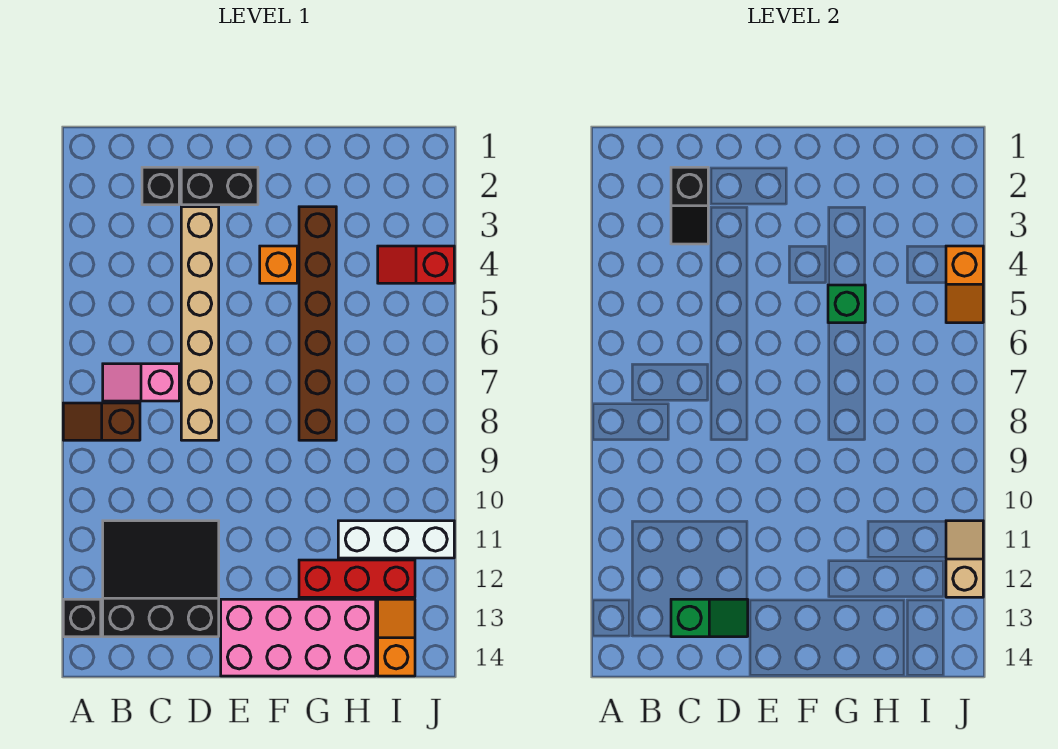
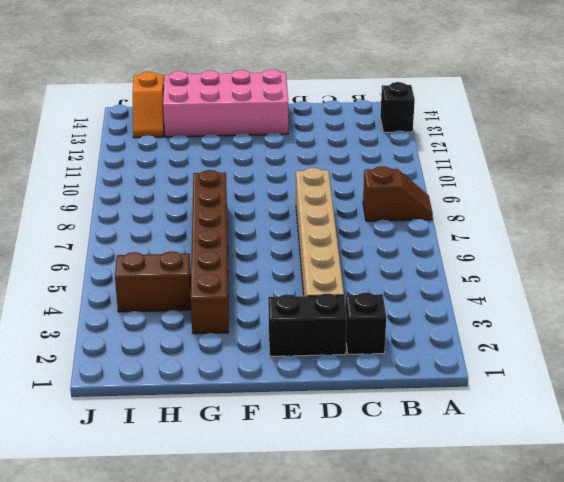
brown 1x2 brick [115,251,191,312] -> red 1x2 slope [378,246,454,283]
none -> pink 1x2 slope [103,364,179,401]
none -> black 3x3 slope [103,521,219,637]
none -> orange 1x1 brick [260,246,297,283]

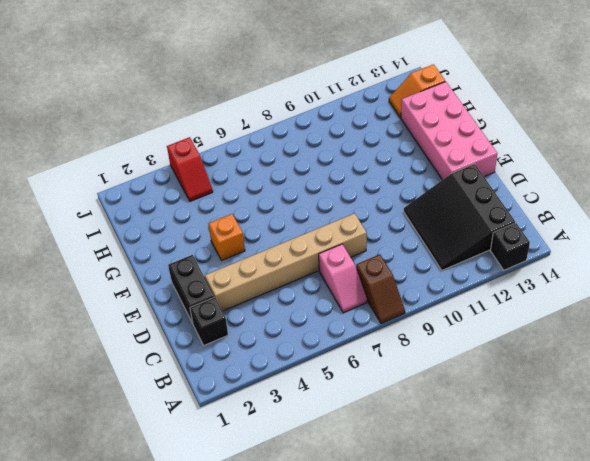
none -> brown 1x6 brick [299,207,336,440]
none -> red 1x3 brick [299,560,415,597]
none -> white 1x3 brick [338,521,454,558]

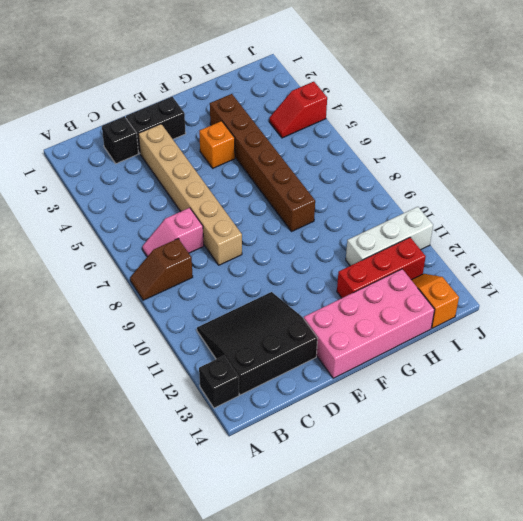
none -> black 1x2 slope [671,167,708,244]
none -> green 1x2 slope [671,599,748,637]
none -> green 1x1 brick [828,285,865,323]

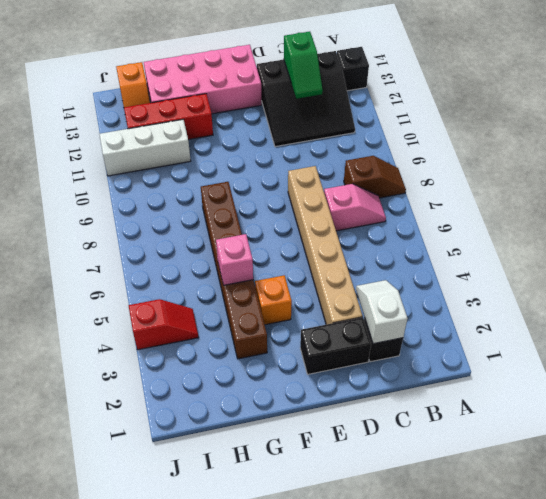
white 1x2 slope [356,280,408,344] -> black 1x2 slope [671,167,708,244]
green 1x2 slope [284,32,323,99] -> green 1x2 slope turned to [671,599,748,637]
pink 1x1 brick [216,234,253,285] -> green 1x1 brick [828,285,865,323]
none -> orange 1x2 slope [946,246,983,323]
none -> tan 1x2 slope [946,521,983,597]

